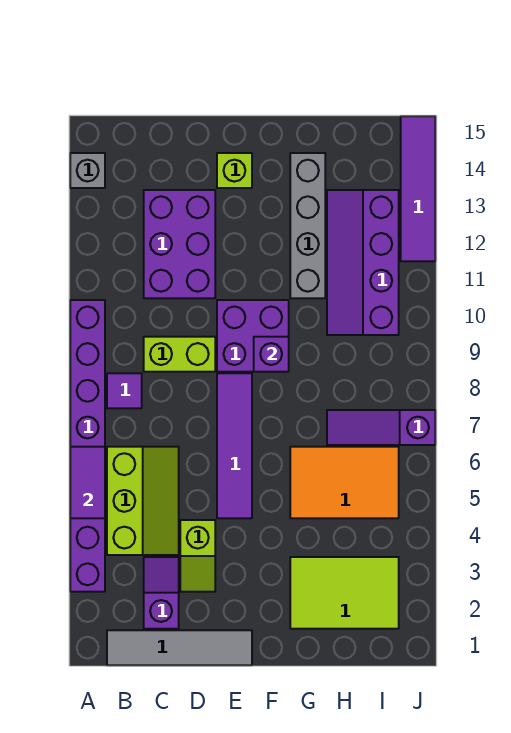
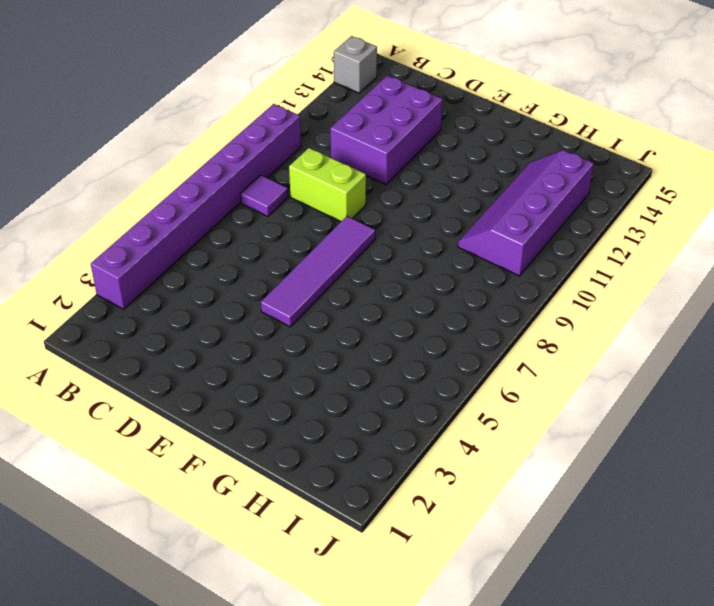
none -> grey 1x4 tile [107,630,252,665]
none -> lime 2x3 slope [107,447,179,555]
none -> purple 1x2 slope [144,557,179,629]

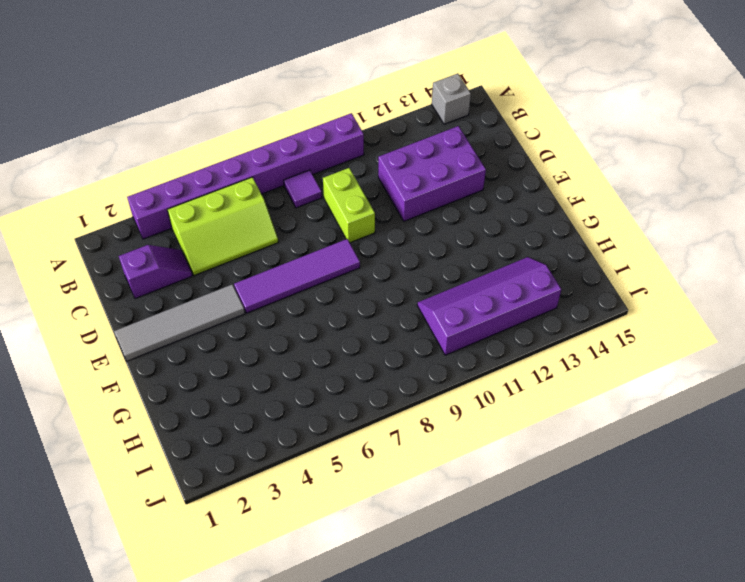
grey 1x4 tile [114,284,245,361] -> grey 1x4 tile turned to [107,630,252,665]
none -> lime 1x2 slope [180,520,215,592]
none -> purple 2x2 brick [217,300,289,372]
none -> lime 1x1 brick [217,153,252,188]

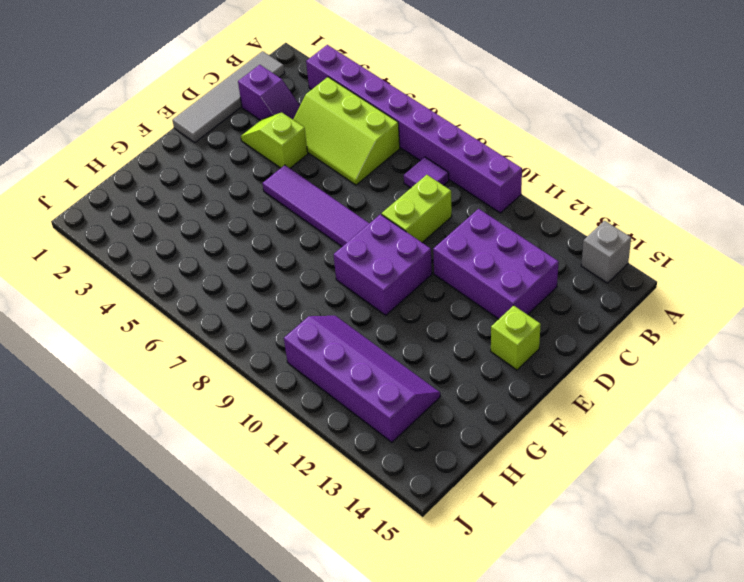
none -> lime 2x3 tile [290,557,399,629]
none -> orange 2x3 tile [290,447,399,518]
none -> grey 1x4 brick [290,153,325,298]

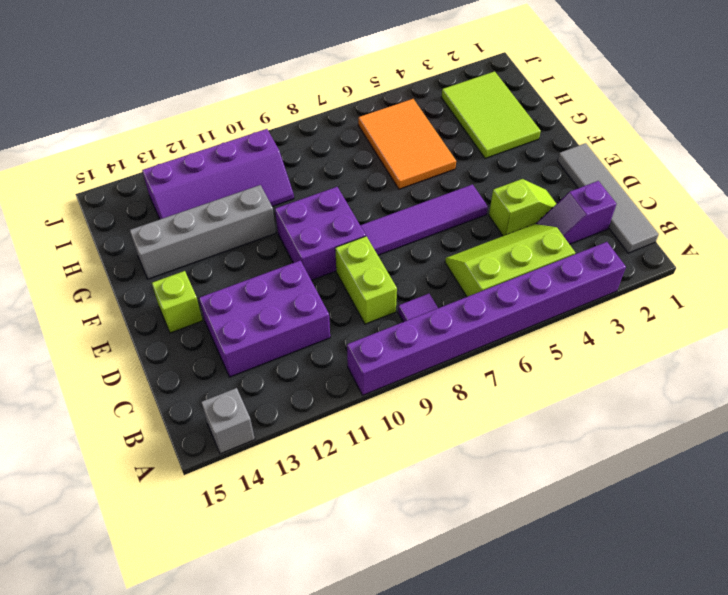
none -> purple 1x3 slope [327,410,435,445]
none -> purple 1x4 tile [401,116,435,261]
none -> purple 1x2 tile [70,447,105,518]

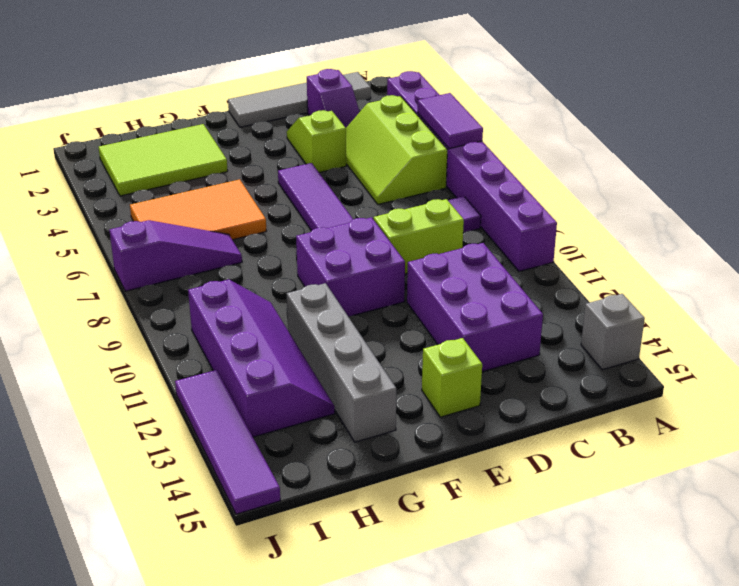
none -> purple 1x1 brick [254,337,289,372]

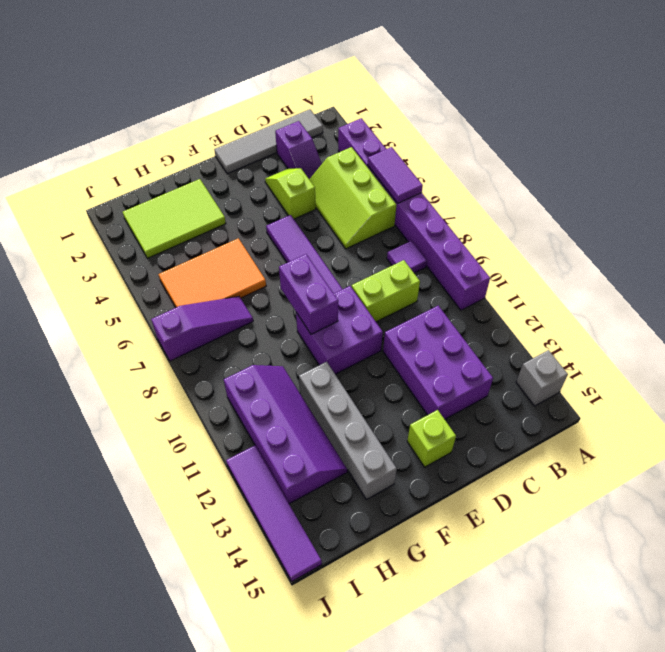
purple 1x2 brick [279,254,338,334] -> purple 1x1 brick [254,337,289,372]

